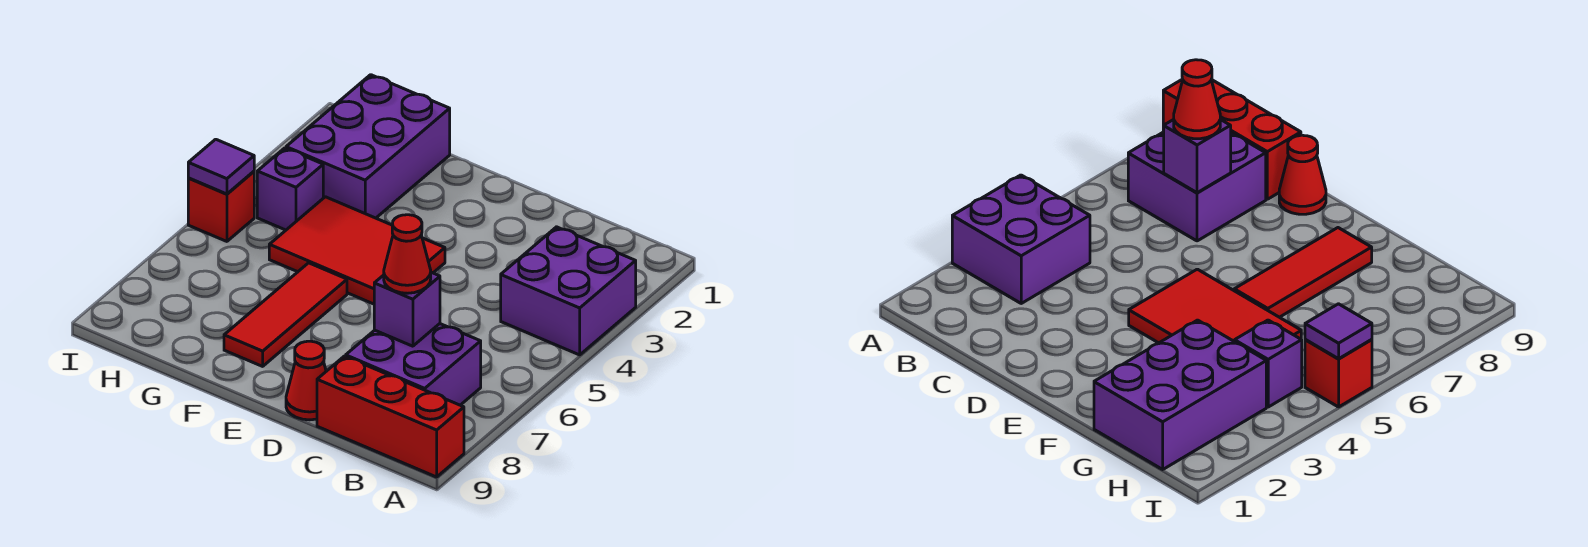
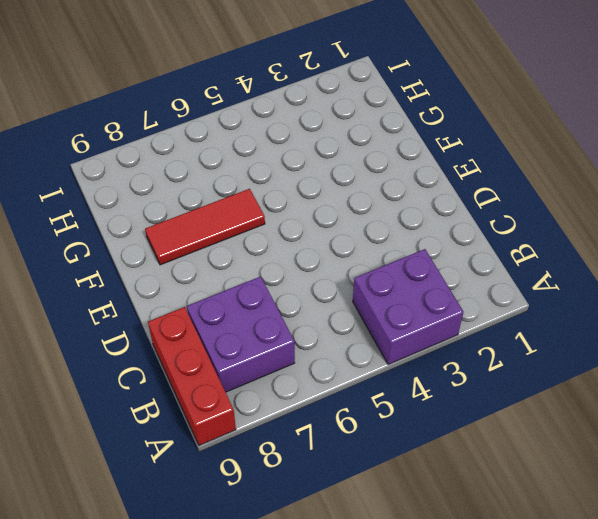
none -> red 1x1 cone [286,341,326,420]
none -> red 2x3 tile [269,197,445,304]
none -> purple 2x3 brick [286,75,450,218]

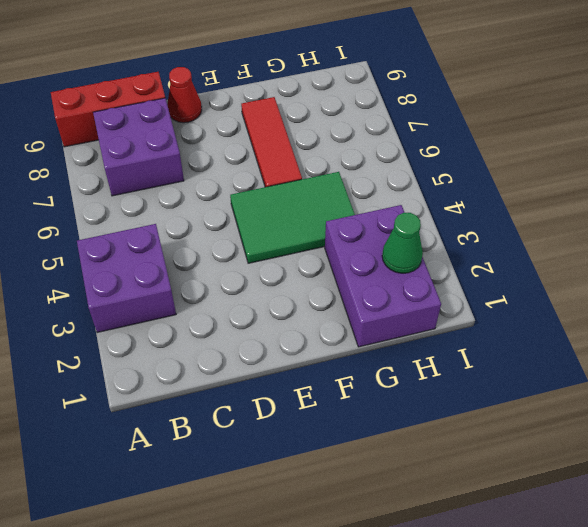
green 2x3 tile [230,172,355,263] -> red 2x3 tile [269,197,445,304]
green 1x1 cone [382,213,423,273] -> none
none -> purple 1x1 brick [257,148,323,230]
none -> red 1x1 brick [188,171,254,241]
none -> purple 1x1 brick [374,272,440,346]

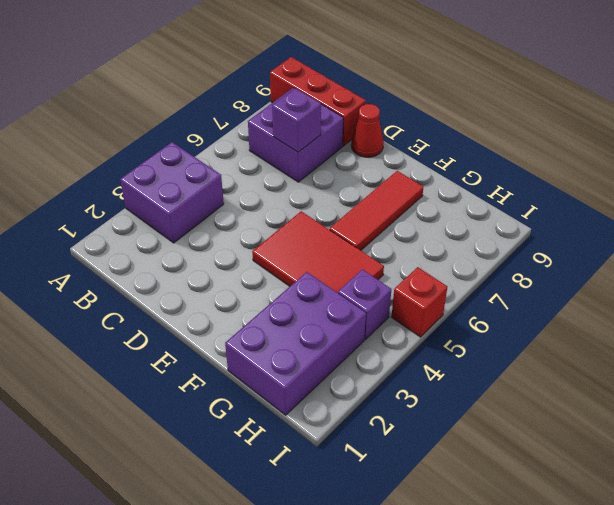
none -> purple 1x1 tile [188,139,254,194]
none -> red 1x1 cone [384,215,431,293]

